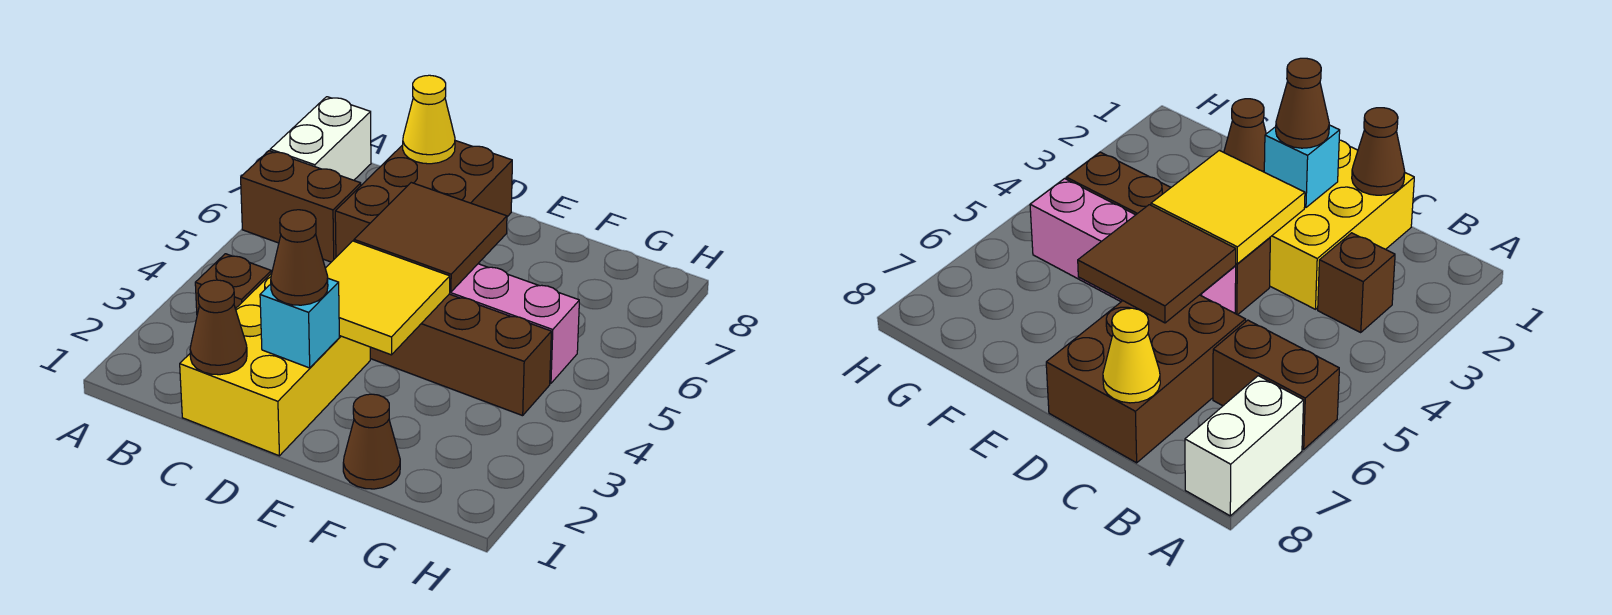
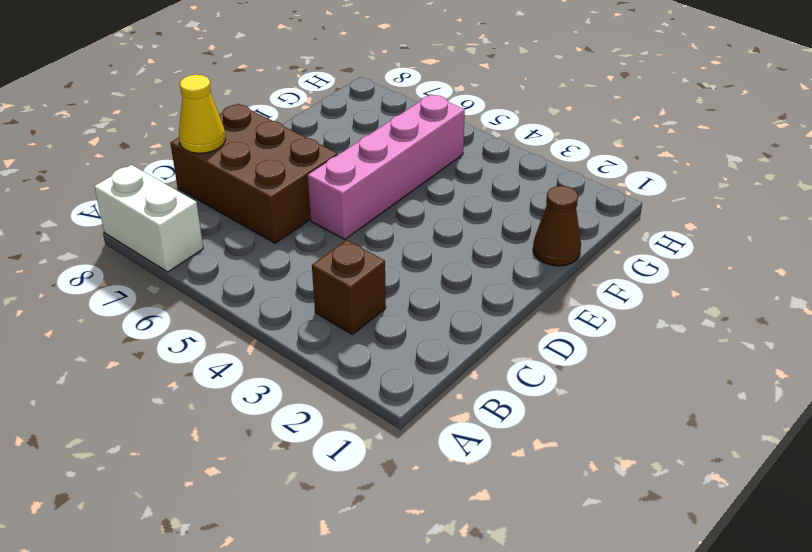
none -> brown 1x2 brick [241,151,361,262]
none -> yellow 2x3 brick [180,273,370,456]
none -> brown 1x4 brick [370,294,551,416]

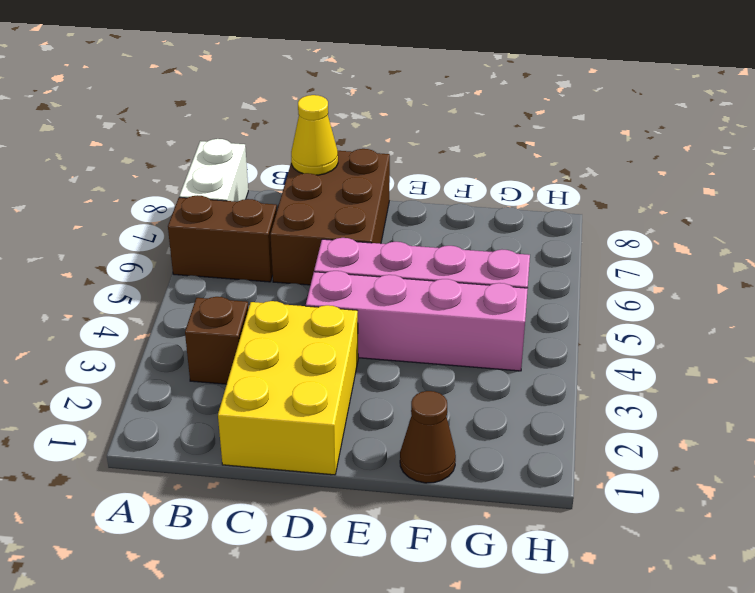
pink 1x4 brick [306,271,528,371] -> brown 1x4 brick [370,294,551,416]
none -> brown 1x1 cone [190,280,247,375]
none -> cyan 1x1 brick [260,278,339,368]
none -> yellow 2x2 tile [325,241,450,355]

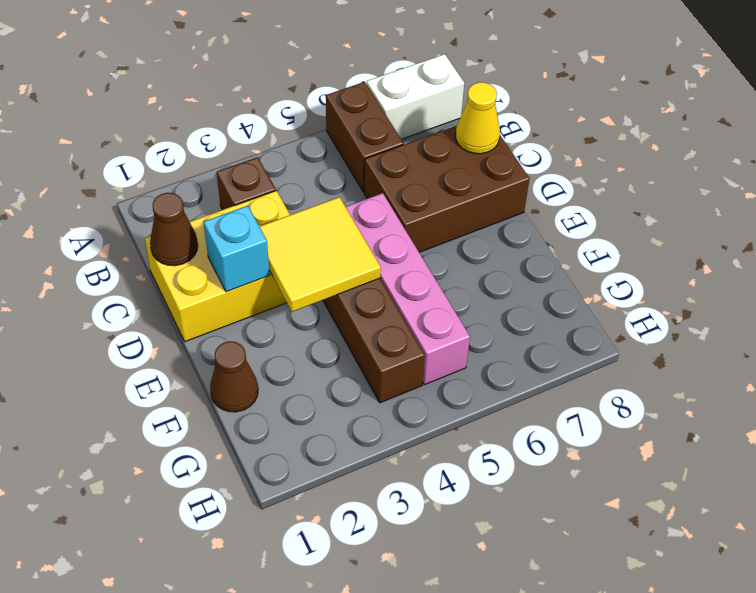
none -> brown 2x2 tile [354,183,507,292]
none -> brown 1x1 cone [271,210,328,305]

